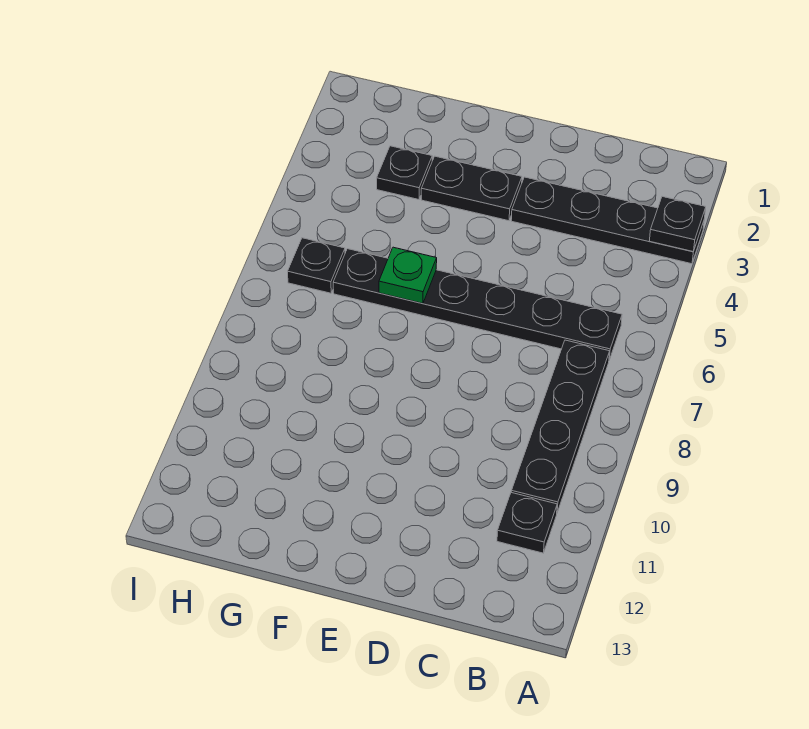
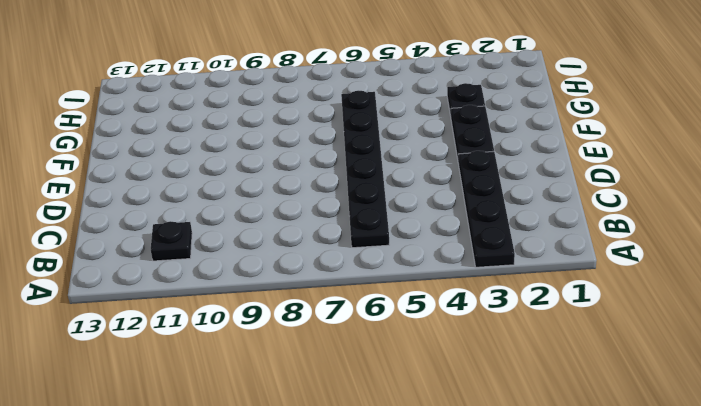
none -> black 1x4 plate [511,340,610,512]
none -> black 1x1 plate [288,238,345,293]

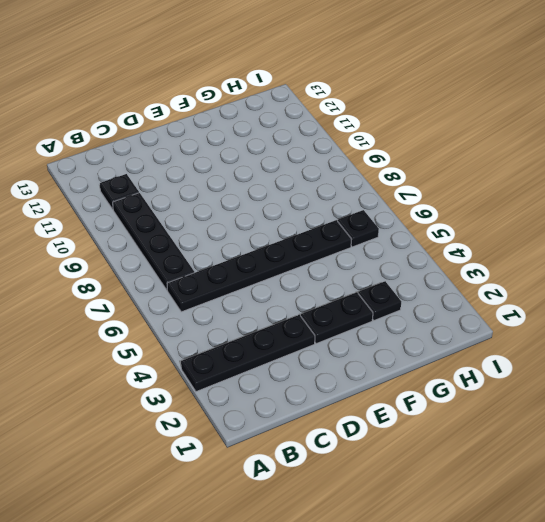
none -> black 1x1 plate [650,196,706,252]
none -> green 1x1 plate [379,247,437,304]

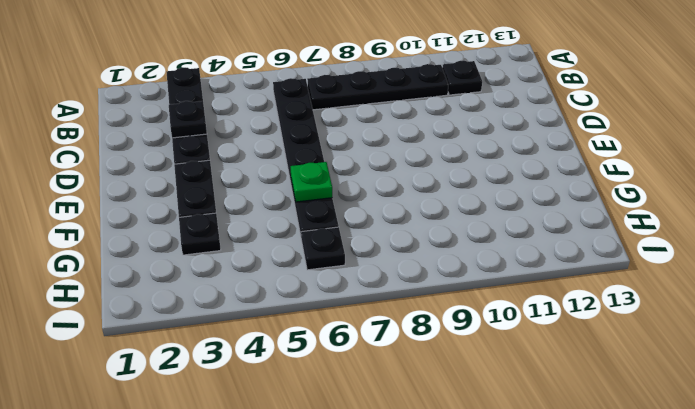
black 1x1 plate [169,101,207,138] -> black 1x1 plate moved to [650,196,706,252]

